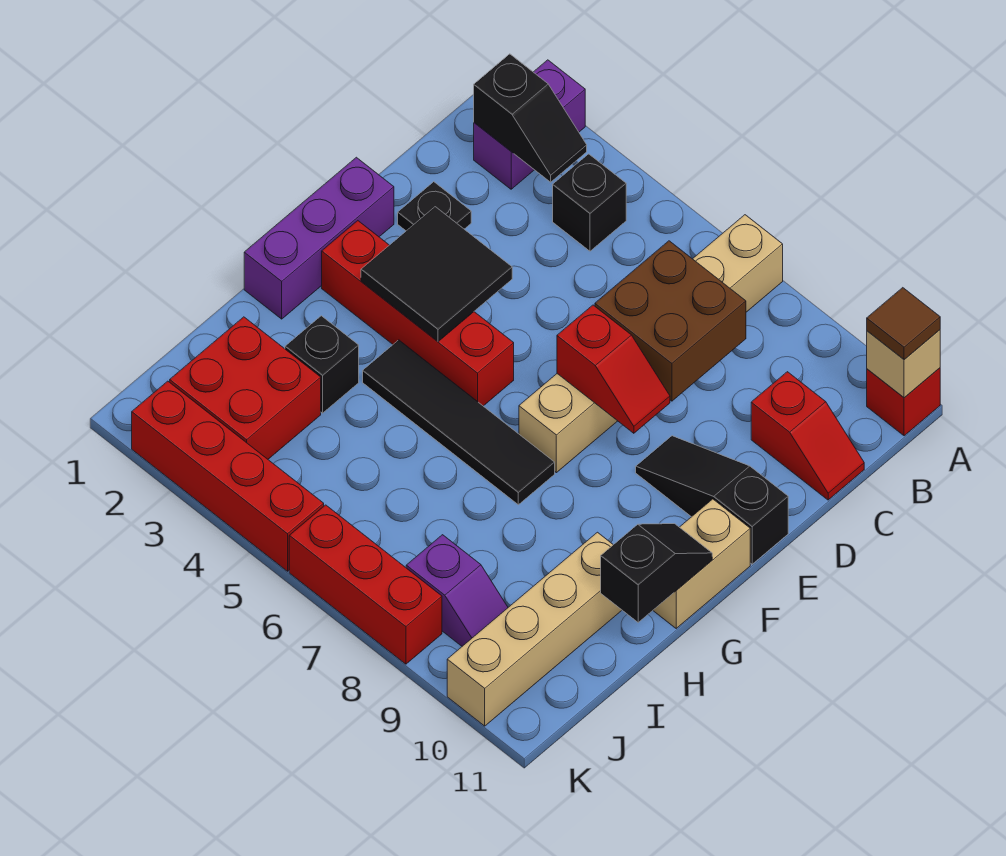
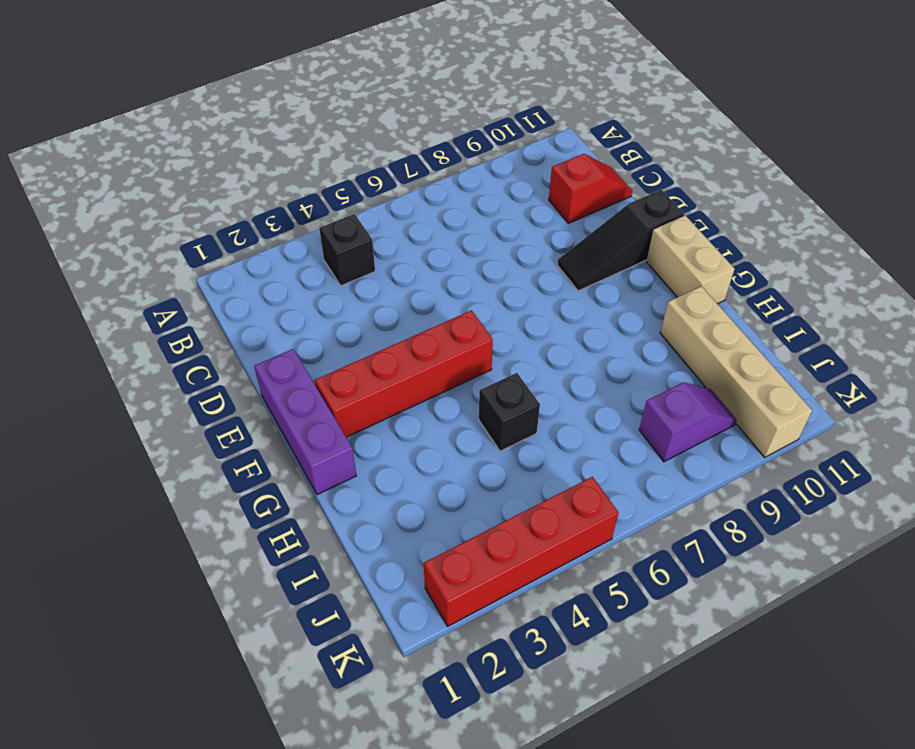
black 1x1 brick [479,373,540,451] -> black 1x1 brick moved to [285,316,359,413]
none -> purple 1x2 brick [474,60,585,189]
none -> tan 1x6 brick [519,215,783,473]
none -> red 1x1 brick [867,368,940,436]

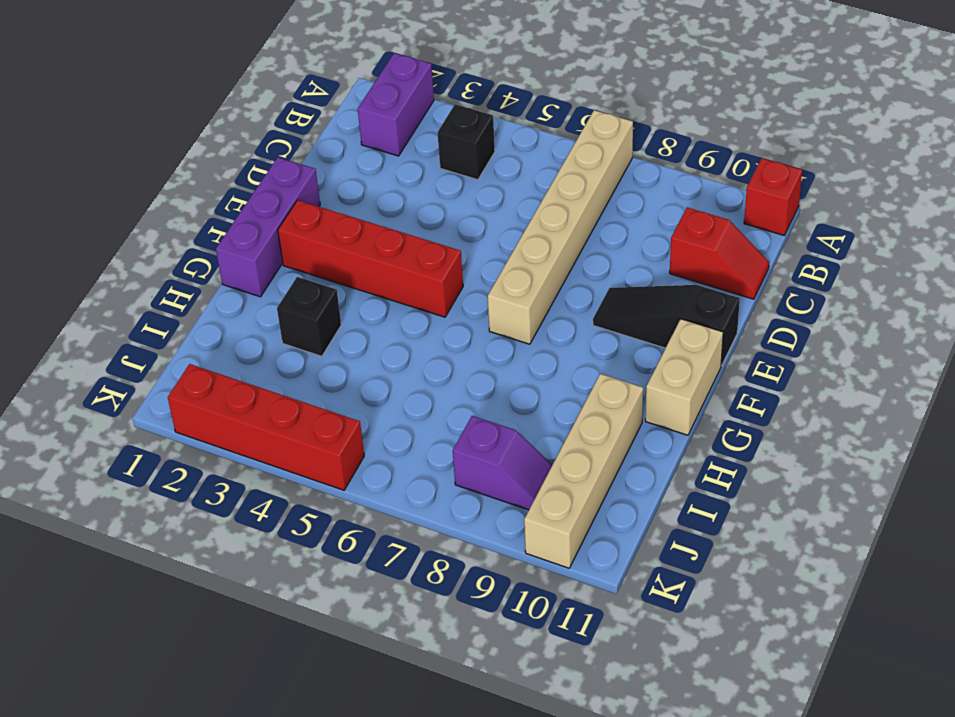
none -> black 1x1 plate [398,182,471,231]
none -> black 1x4 tile [363,340,555,505]
none -> red 2x2 brick [170,317,321,459]

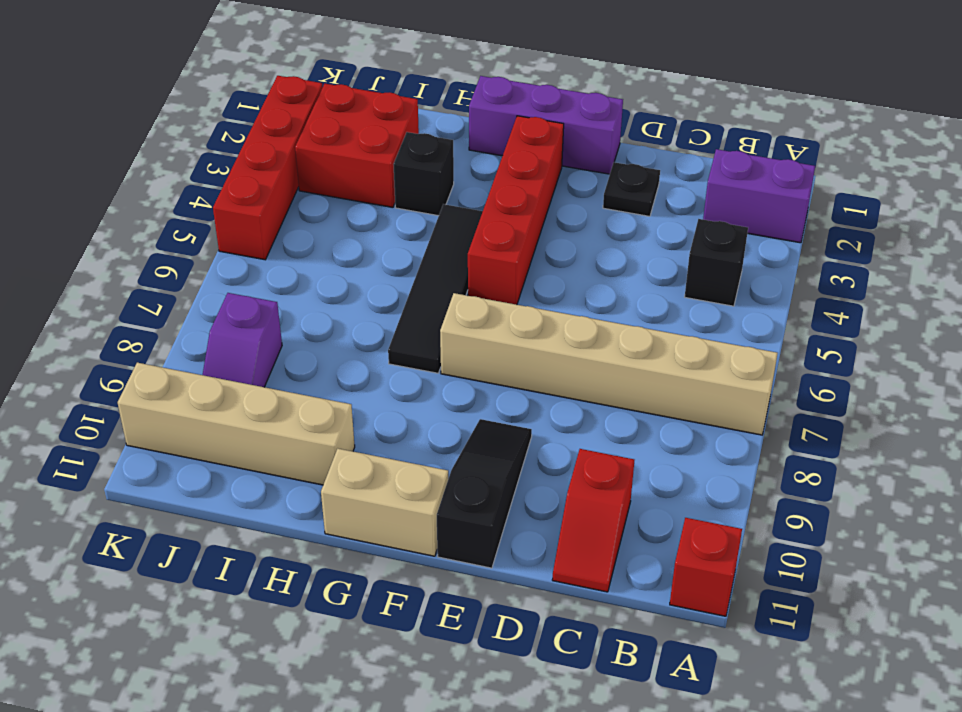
none -> red 1x3 brick [289,505,442,664]
none -> tan 1x1 brick [867,330,940,398]
none -> black 1x2 slope [474,54,587,182]

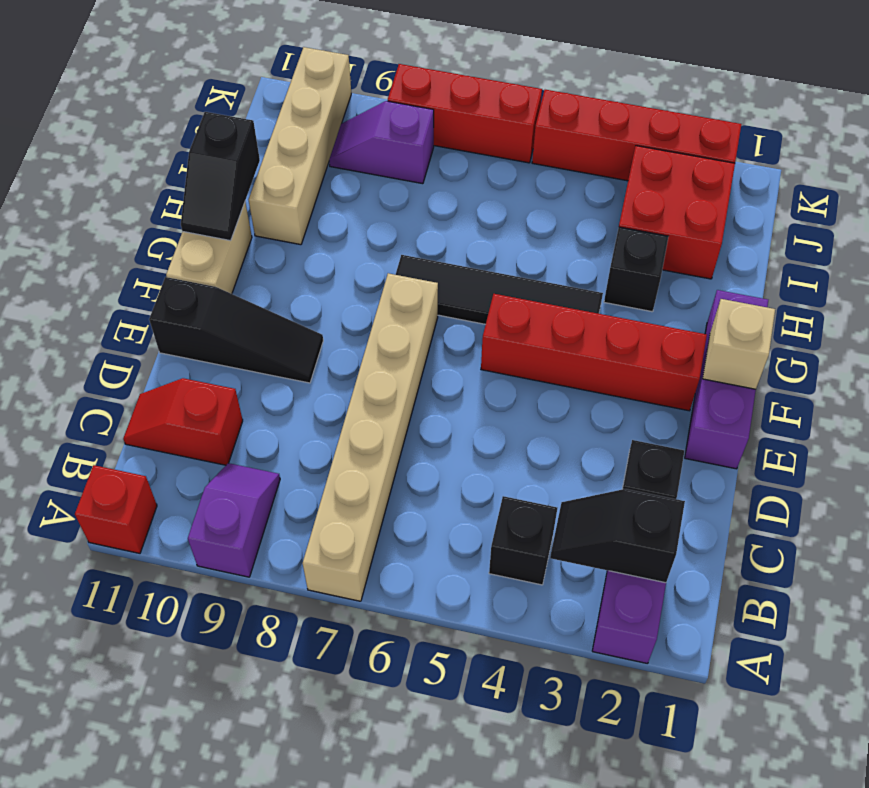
purple 1x2 slope [188,463,280,577] -> none
tan 1x1 brick [702,299,775,389] -> tan 1x1 brick moved to [867,330,940,398]
none -> brown 2x2 brick [595,241,746,401]
none -> black 2x2 tile [361,207,512,342]
none -> red 1x2 slope [557,305,670,433]

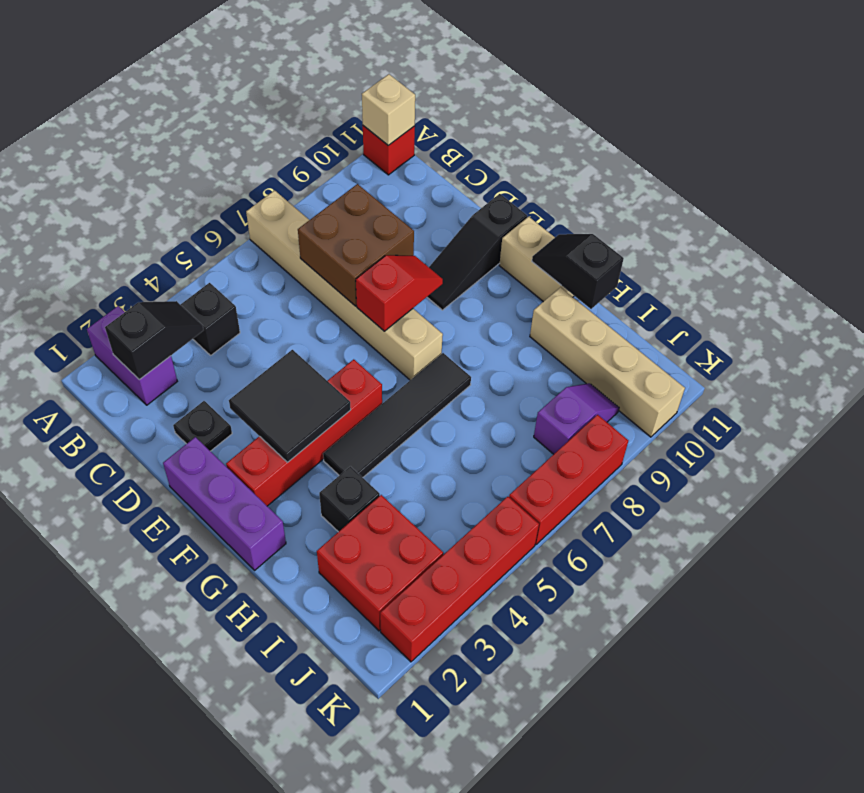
none -> red 1x2 slope [751,372,864,500]
none -> brown 1x1 tile [867,288,940,359]

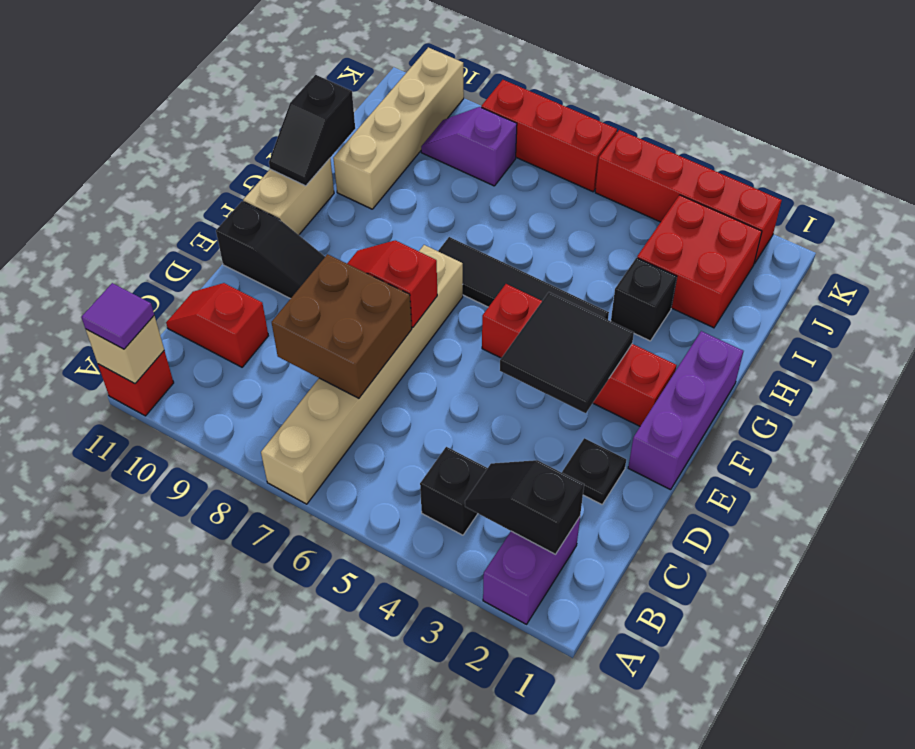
purple 1x1 tile [81,283,154,349] -> brown 1x1 tile [867,288,940,359]

